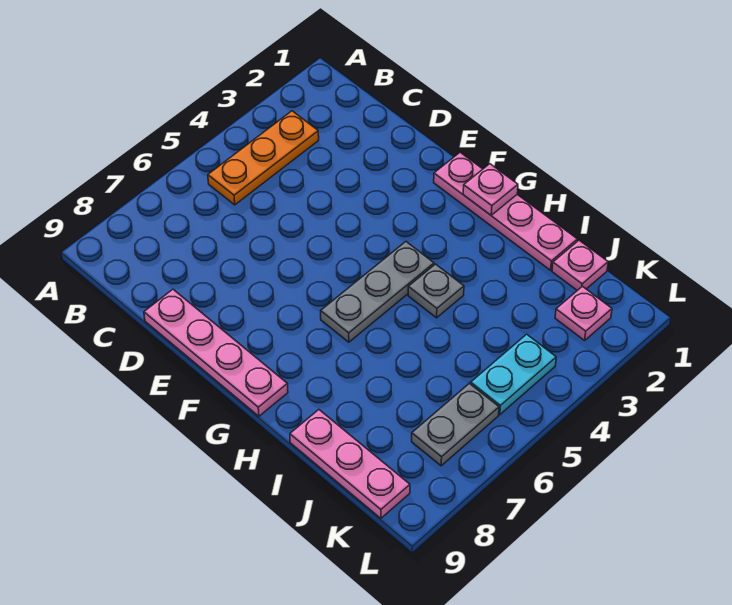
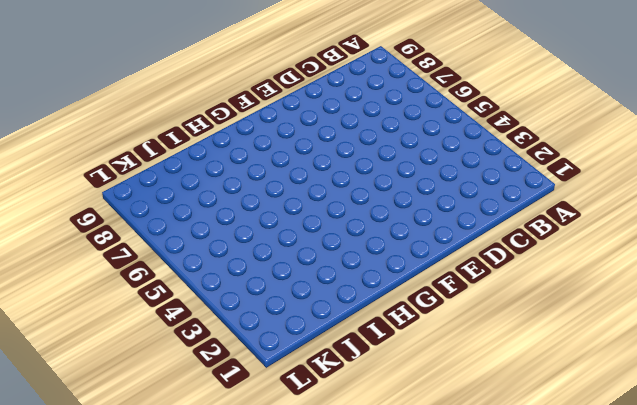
none -> orange 1x3 plate [208,111,319,205]
none -> pink 1x4 plate [144,289,288,416]

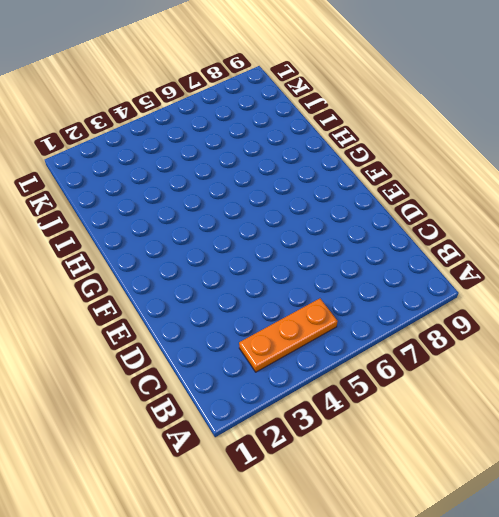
none -> pink 1x4 plate [144,289,288,416]
none -> pink 1x4 plate [434,152,577,270]

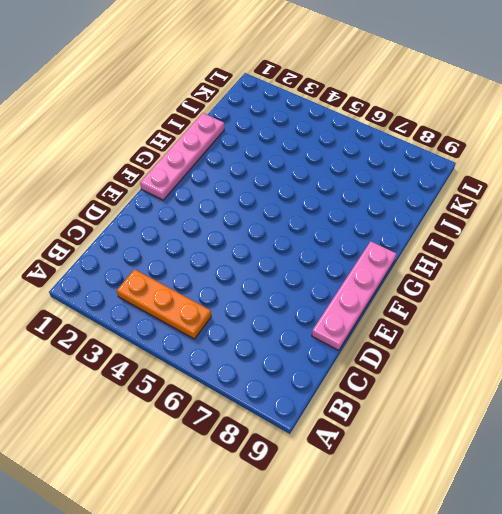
none -> grey 1x3 plate [321,242,434,342]
none -> grey 1x1 plate [408,264,464,318]

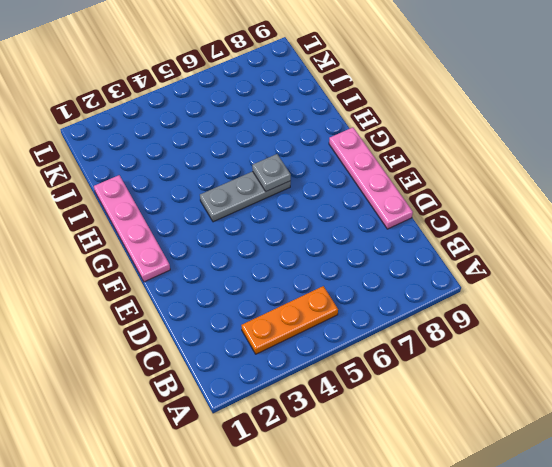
grey 1x1 plate [252,154,291,192] -> grey 1x1 plate moved to [408,264,464,318]
none -> pink 1x3 plate [290,410,410,518]
none -> pink 1x1 plate [552,240,608,290]

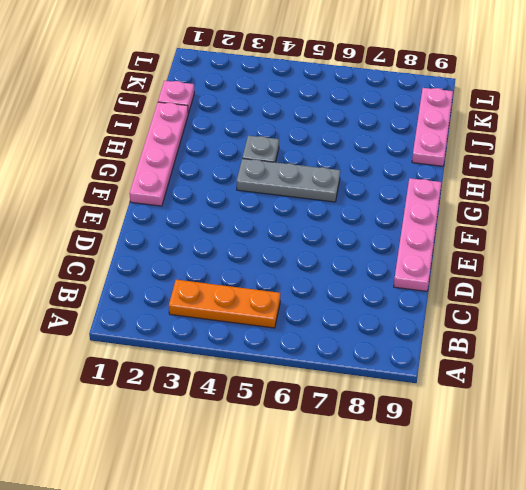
none -> pink 1x1 plate [555,286,612,340]
none -> cyan 1x2 plate [471,334,556,415]

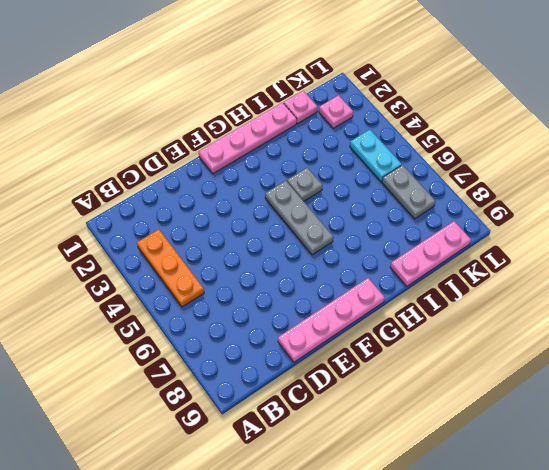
none -> pink 1x1 plate [463,164,518,215]

